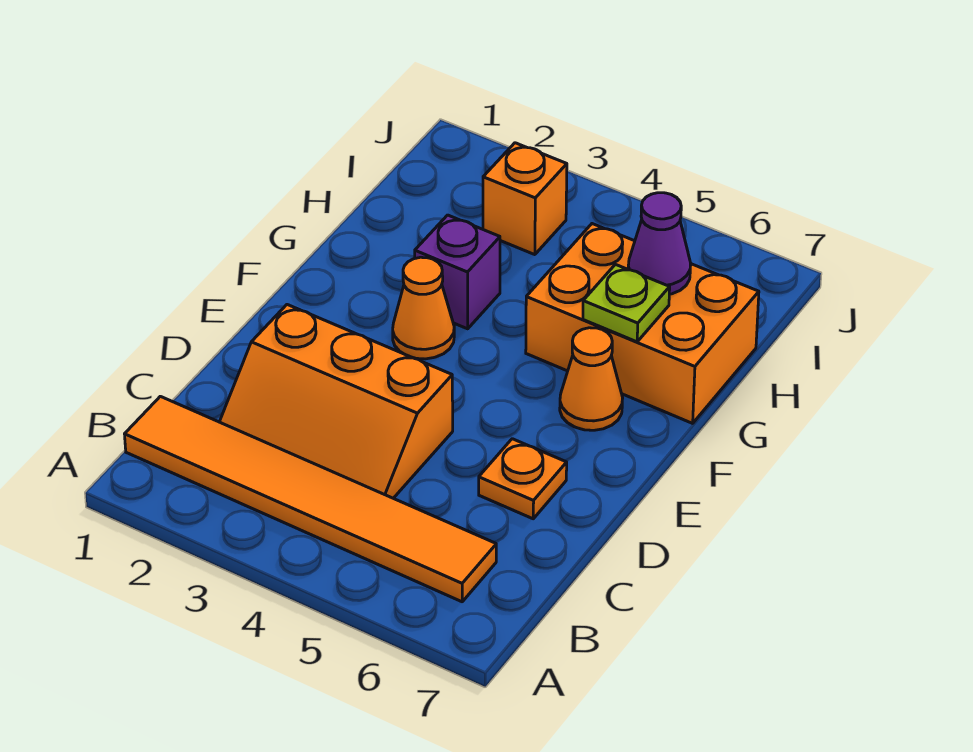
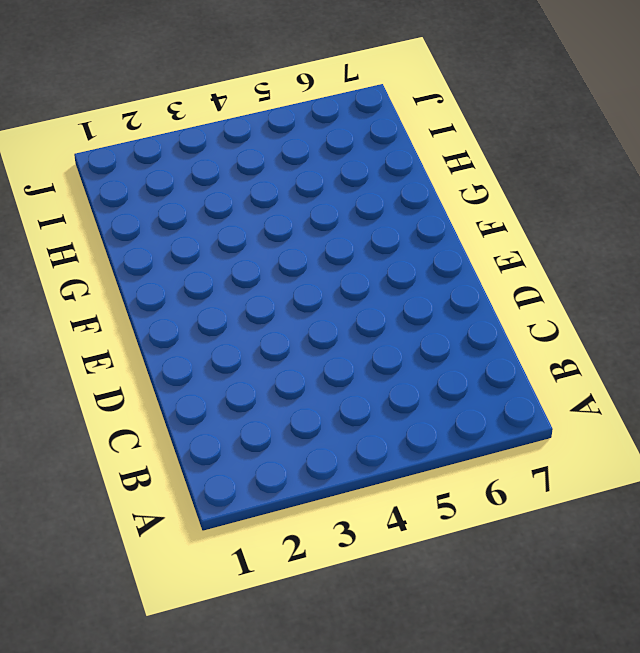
none -> orange 1x6 tile [125,396,496,602]
none -> orange 2x3 slope [220,305,453,498]

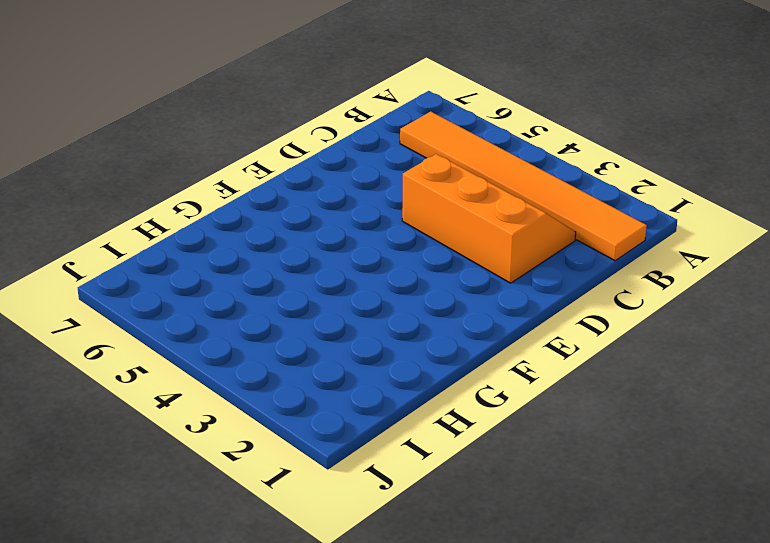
none -> orange 1x1 plate [479,439,567,519]
none -> orange 1x1 cone [393,257,454,359]

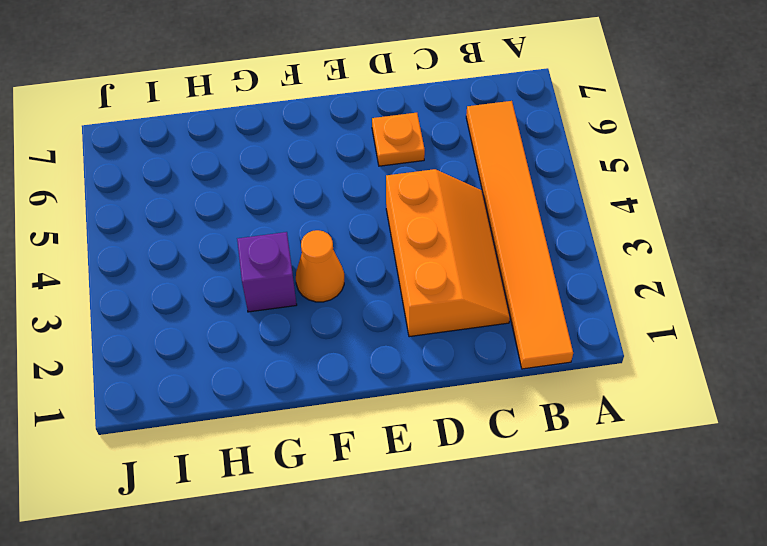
none -> orange 1x1 cone [560,328,623,430]
none -> orange 2x3 brick [526,224,759,423]

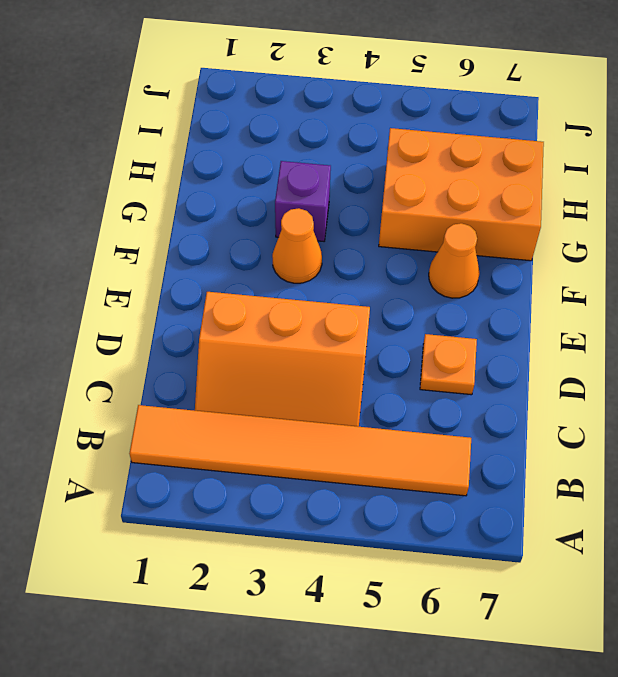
none -> orange 1x1 brick [483,143,567,255]
none -> lime 1x1 plate [583,264,670,342]

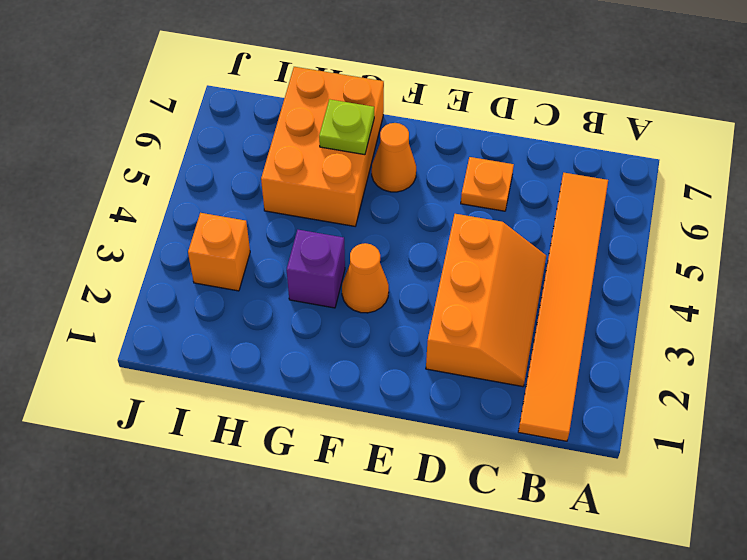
none -> purple 1x1 cone [628,193,691,294]

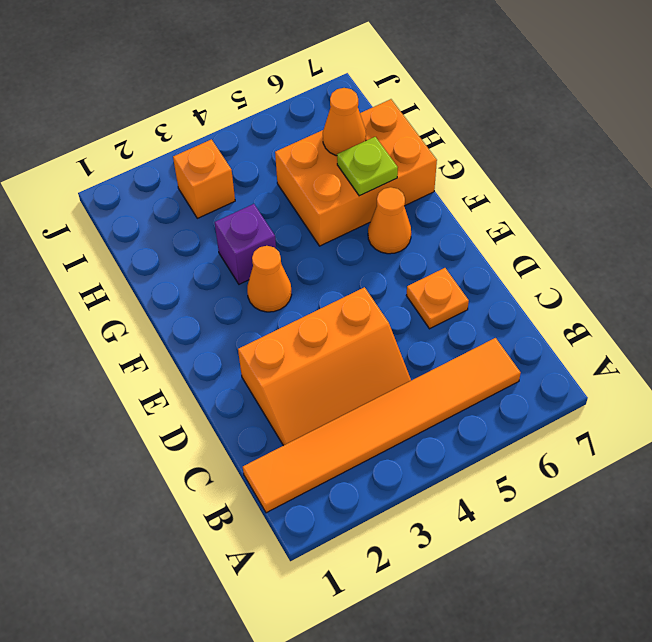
orange 1x1 cone [323,88,366,156] -> purple 1x1 cone [628,193,691,294]

